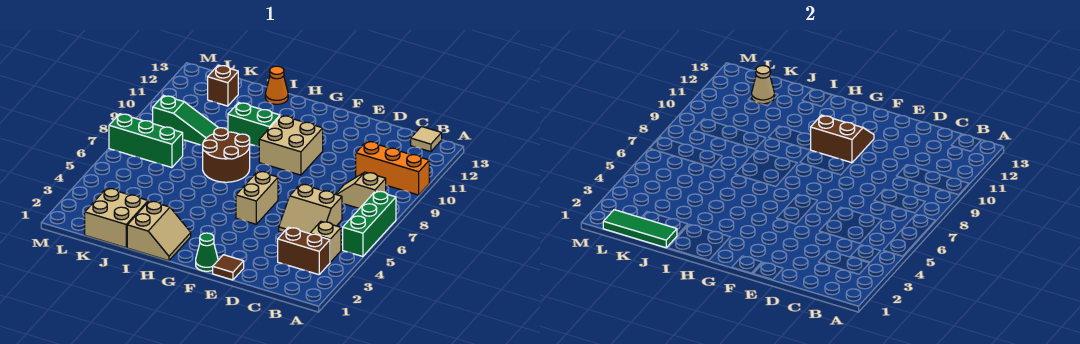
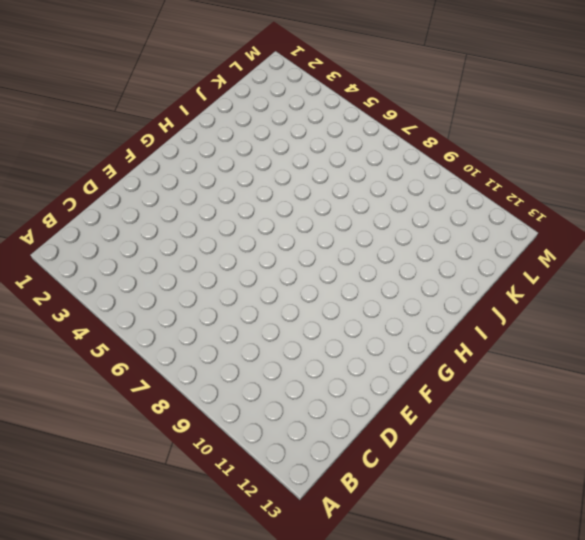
none -> green 1x3 brick [343,191,396,257]
none -> orange 1x3 brick [356,141,429,195]
none -> brown 1x2 brick [278,227,330,275]

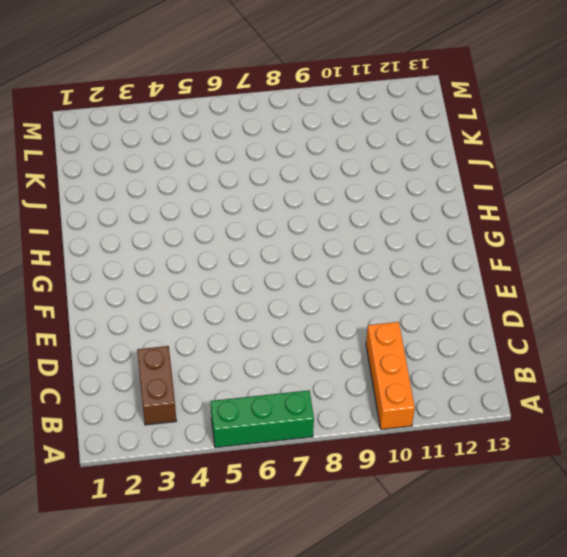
none -> tan 1x1 brick [310,222,341,262]
none -> tan 1x2 slope [336,172,386,209]
none -> tan 1x1 tile [411,126,442,152]

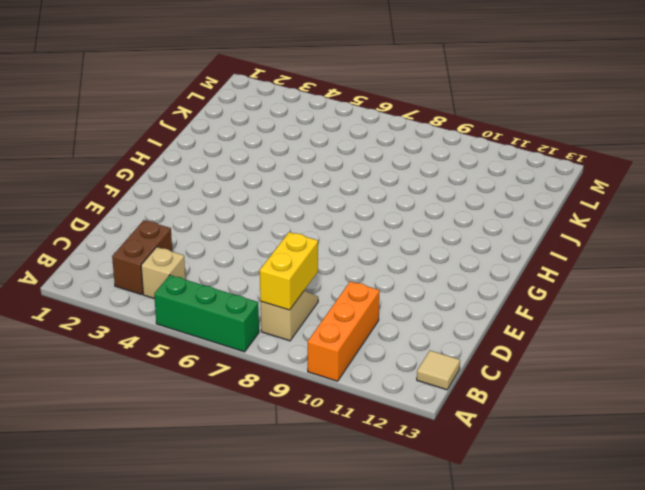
yellow 1x2 brick [260,232,318,310] -> none
none -> tan 2x2 slope [279,184,342,234]
none -> brown 1x1 tile [213,255,244,280]
none -> green 1x1 cone [196,233,218,271]

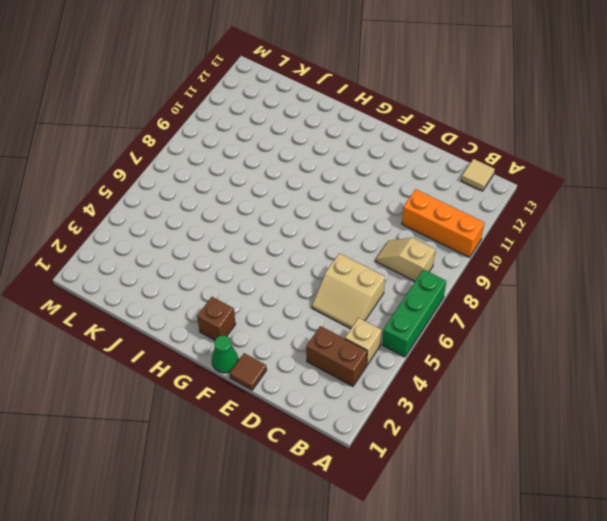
brown 1x1 brick [197,297,236,340] -> brown 1x1 brick moved to [208,65,238,106]
none -> tan 1x2 brick [236,171,278,224]
none -> tan 2x2 brick [259,115,323,175]
none -> tan 2x2 slope [127,201,191,261]

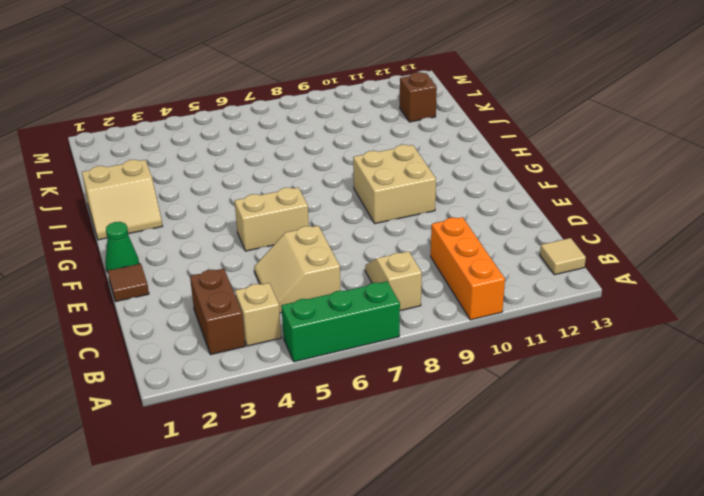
none -> brown 2x2 round brick [203,128,250,182]
none -> green 1x2 brick [228,103,280,147]
none -> orange 1x1 cone [265,66,288,104]

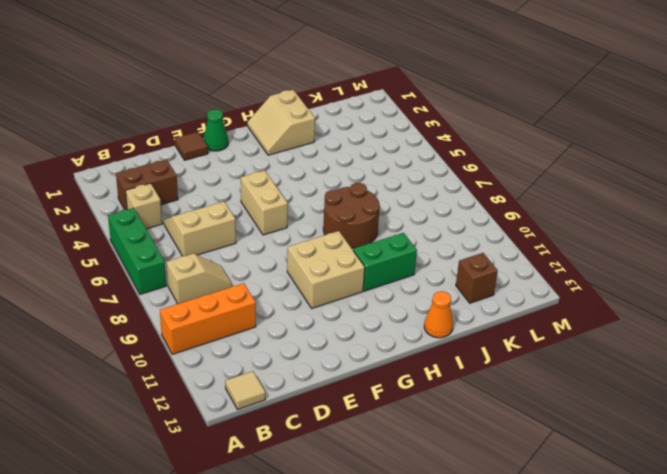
none -> tan 2x2 brick [85,188,148,248]
none -> green 1x3 slope [153,95,218,145]
none -> green 1x3 brick [109,114,183,168]

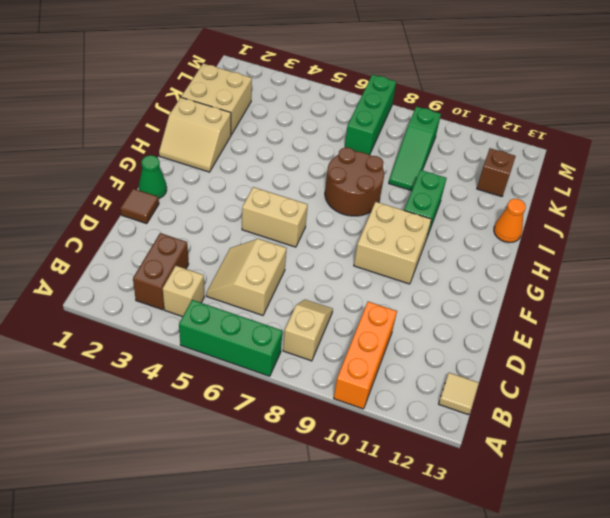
none -> brown 2x2 slope [810,115,874,163]
none -> green 1x3 tile [603,210,677,248]
none -> tan 1x1 cone [752,66,774,104]

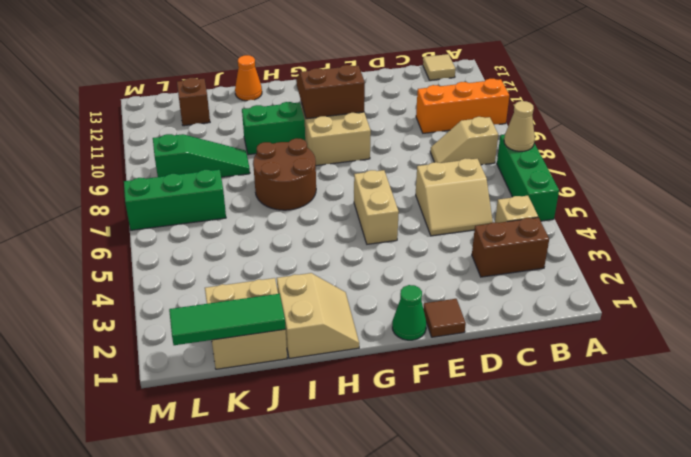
tan 1x1 cone [504,101,535,151] -> tan 1x1 cone moved to [752,66,774,104]

